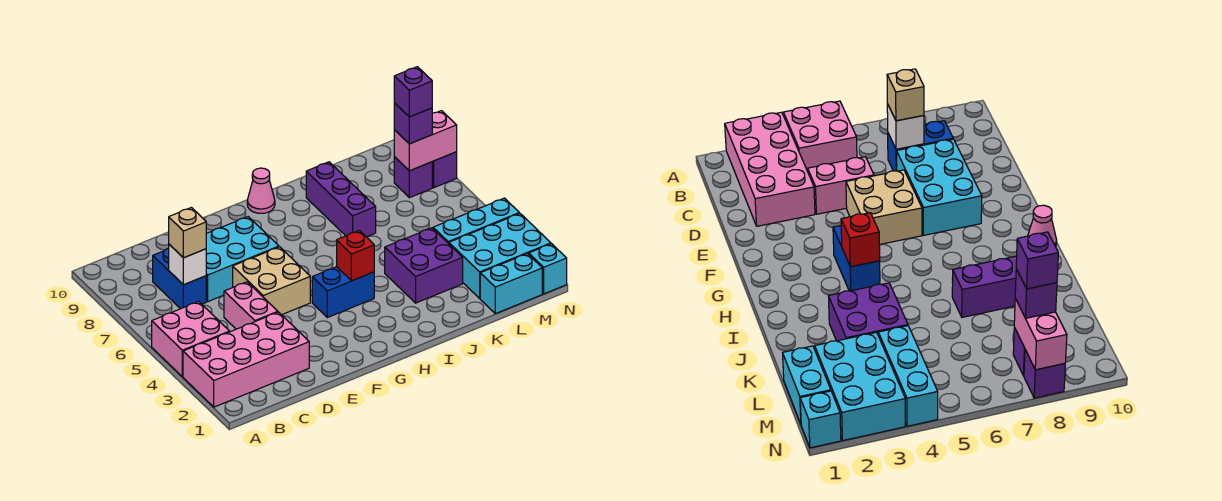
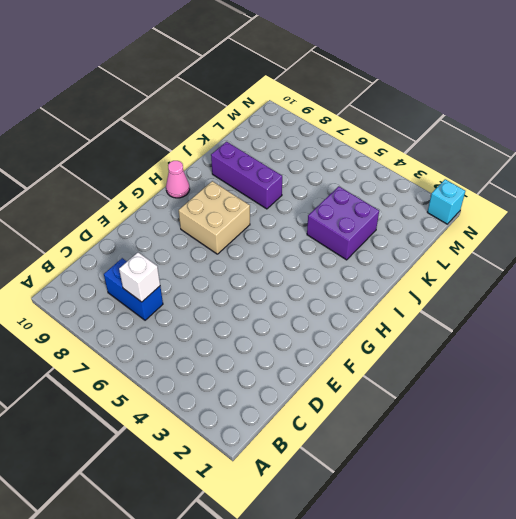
tan 2x2 brick [179,181,250,254] -> tan 2x2 brick moved to [233,247,310,315]
none -> pink 2x4 brick [183,312,309,407]
none -> pink 2x2 brick [152,302,230,377]
none -> pink 1x2 brick [224,282,278,329]

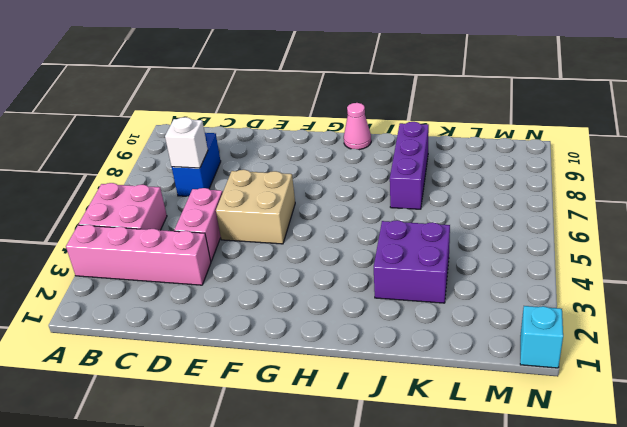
pink 1x4 brick [66,225,211,285] -> pink 2x4 brick [183,312,309,407]
none -> cyan 2x3 brick [206,217,279,301]
none -> blue 1x2 brick [312,267,374,318]
none -> cyan 1x2 brick [480,254,542,314]

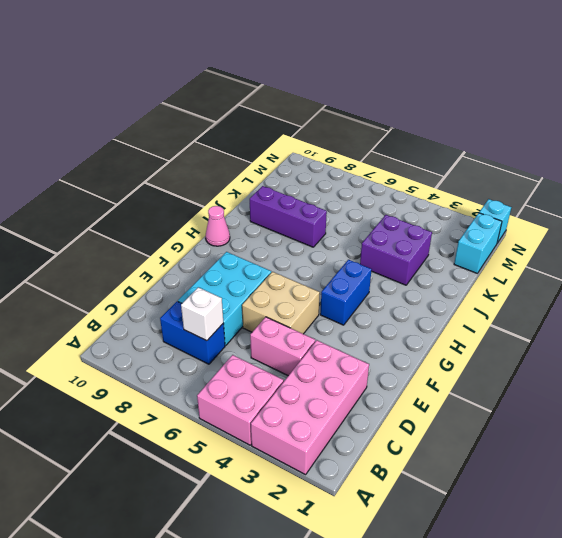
none -> cyan 2x3 brick [449,213,551,298]
none -> cyan 1x3 brick [433,198,519,244]
none -> purple 1x1 brick [394,157,432,198]

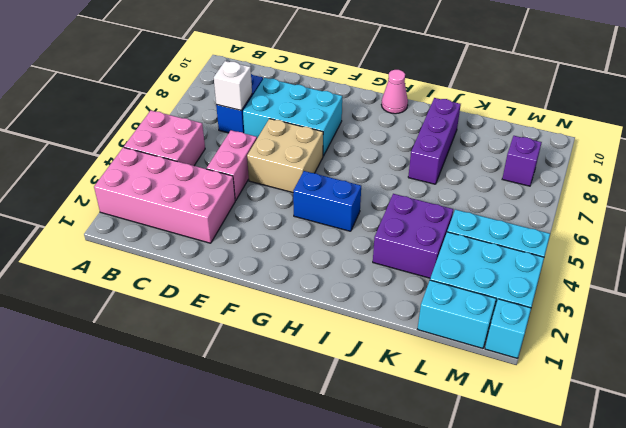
none -> purple 1x1 brick [432,152,457,188]
none -> red 1x1 brick [337,231,374,281]
none -> pink 1x2 brick [394,111,457,171]

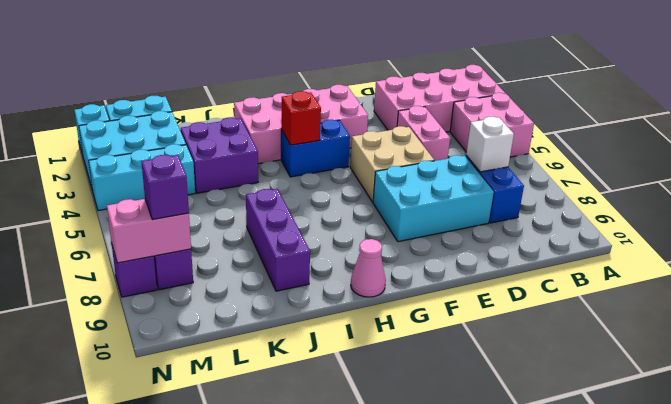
pink 2x4 brick [234,85,368,164] -> none
none -> tan 1x1 brick [169,208,206,258]
none -> purple 1x1 brick [394,67,432,117]

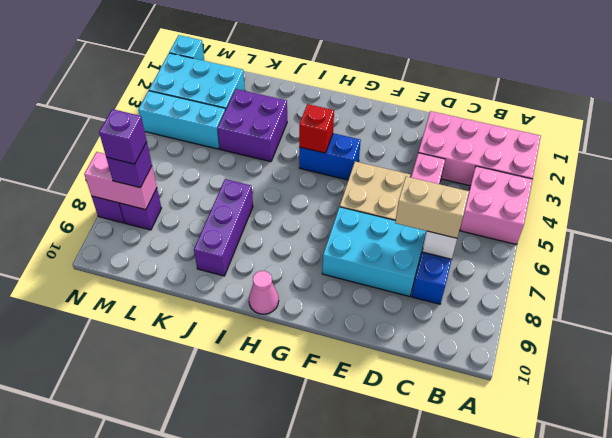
tan 1x2 brick [395,177,469,238] -> tan 1x1 brick [169,208,206,258]
none -> cyan 1x2 brick [480,254,542,314]

